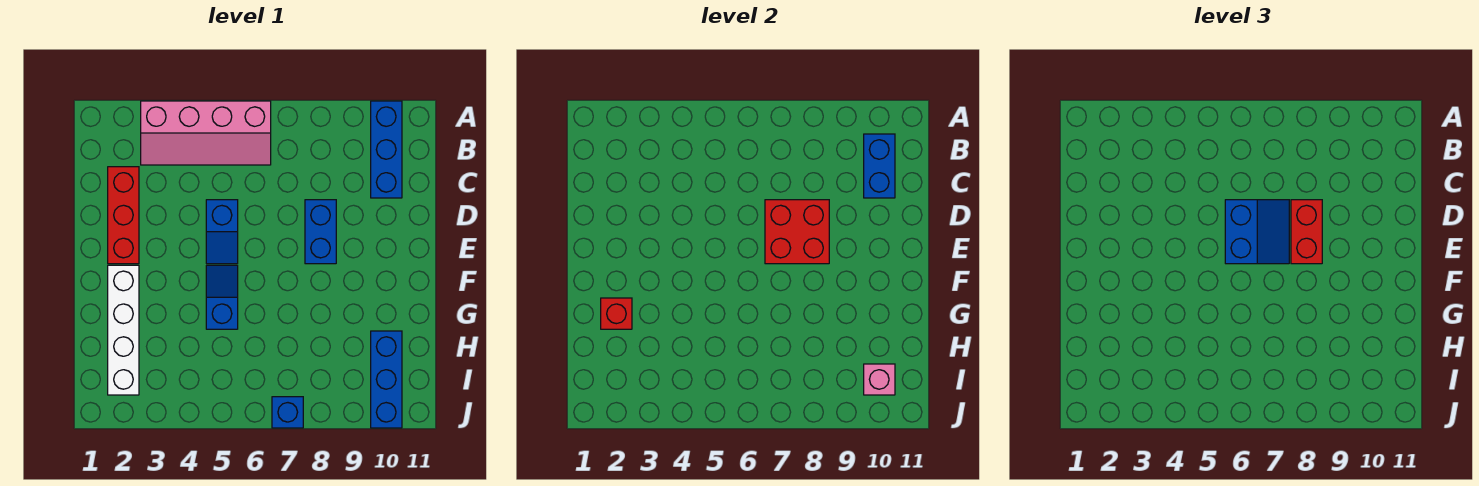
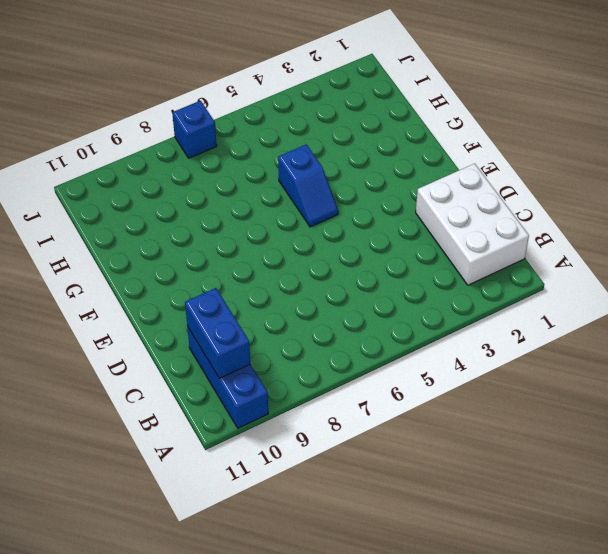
white 2x3 brick [416,164,529,285] -> red 1x3 brick [108,167,139,264]
none -> pink 2x4 slope [141,101,271,165]
none -> blue 1x2 slope [206,200,238,264]
none -> blue 1x2 brick [305,200,336,264]

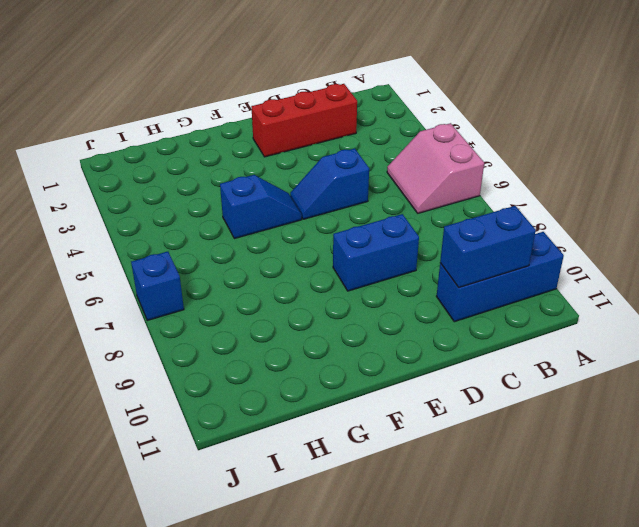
pink 2x2 slope [387,123,484,213] -> pink 2x4 slope [141,101,271,165]
none -> white 1x4 brick [108,265,139,395]
none -> blue 1x3 brick [371,331,402,428]
none -> red 2x2 brick [765,200,829,264]

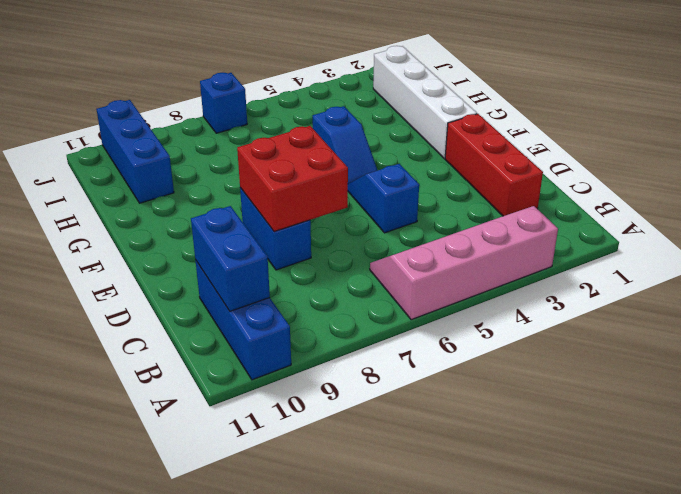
none -> red 1x1 brick [601,298,632,329]
none -> pink 1x1 brick [864,364,895,395]
none -> blue 2x2 slope [1225,200,1289,264]

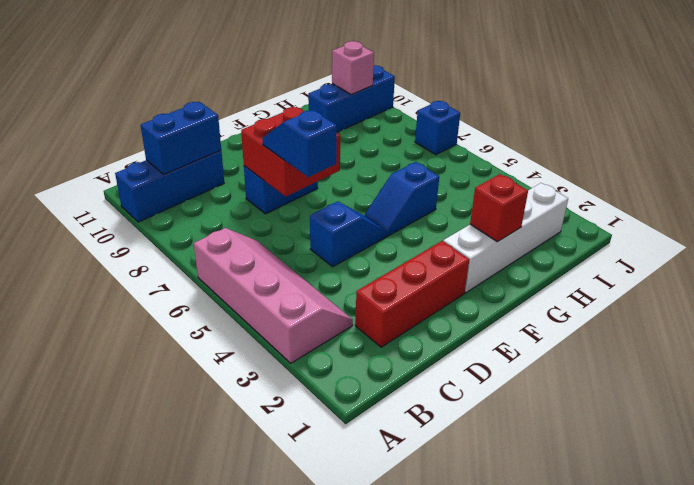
blue 1x2 slope [262,110,337,177] -> blue 2x2 slope [1225,200,1289,264]
none -> red 1x2 brick [1291,200,1322,264]

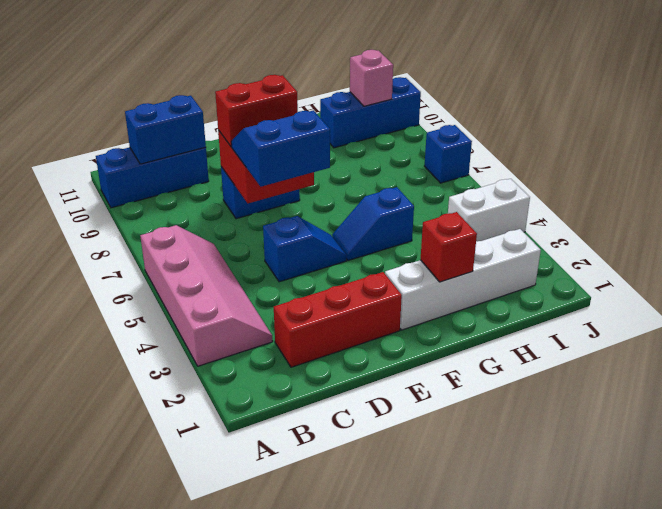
white 1x2 brick [448,179,530,241] -> none

